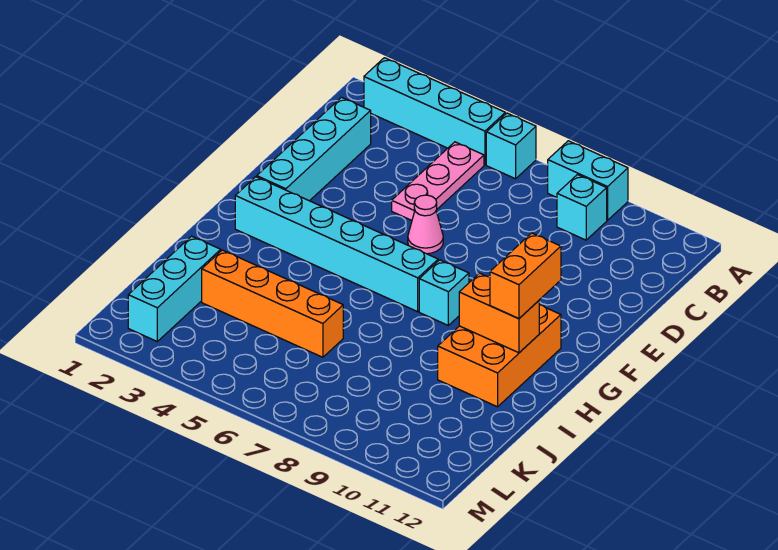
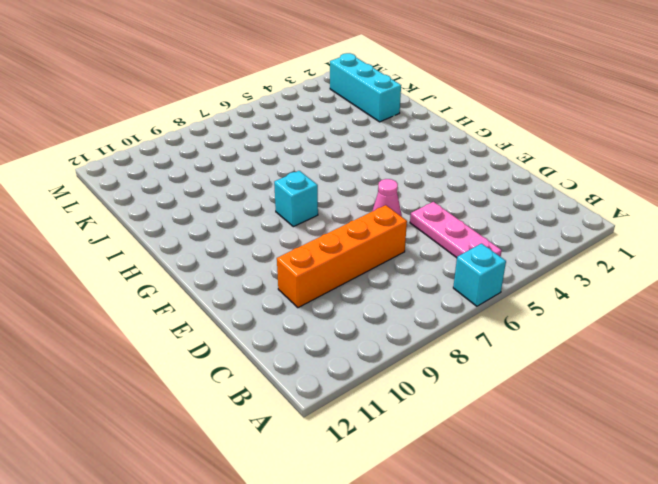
orange 1x4 brick [277,205,407,308] -> orange 1x4 brick moved to [202,250,343,357]
none -> cyan 1x4 brick [364,58,505,165]
none -> cyan 1x2 brick [548,141,628,220]
none -> cyan 1x1 brick [557,175,607,240]

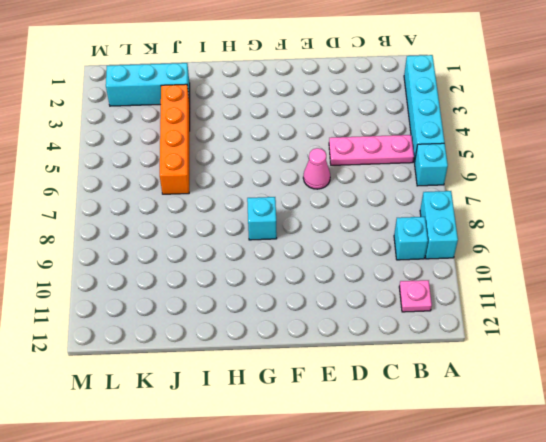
pink 1x1 plate [399,280,432,312] -> none
none -> cyan 1x4 brick [257,97,371,201]
none -> cyan 1x6 brick [235,177,438,312]
none -> orange 2x3 brick [438,305,561,407]

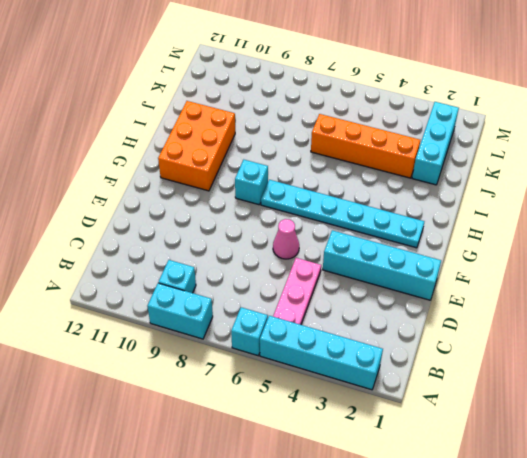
cyan 1x4 brick [323,230,441,300] -> cyan 1x4 brick turned to [257,97,371,201]
cyan 1x6 plate [261,180,424,248] -> cyan 1x6 brick [235,177,438,312]
none -> orange 1x2 brick [459,273,539,353]
none -> orange 1x2 brick [490,233,561,319]

